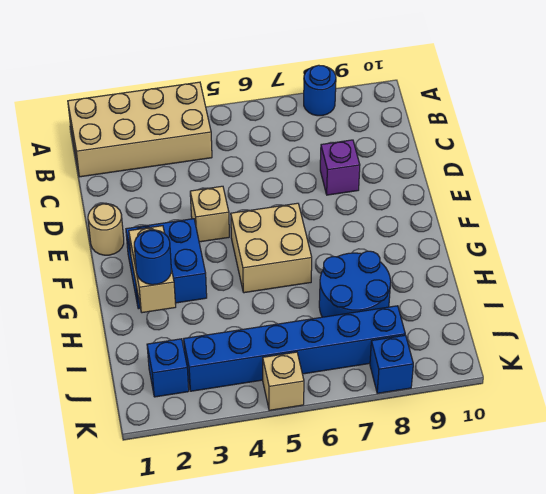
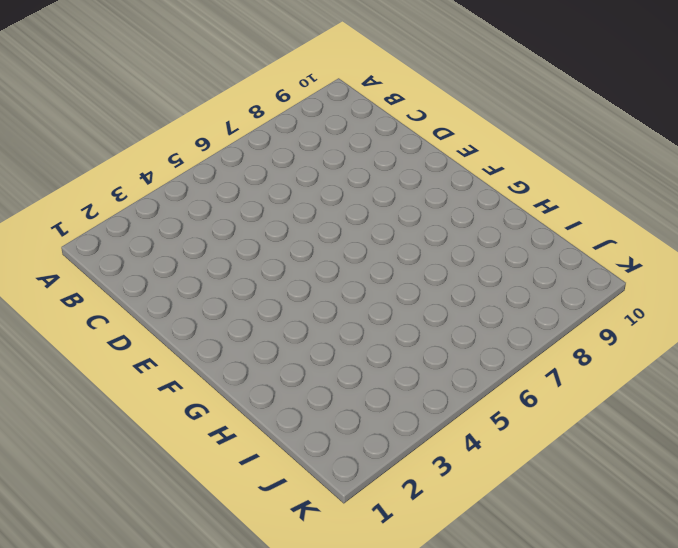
none -> tan 2x4 brick [68,82,212,177]
none -> blue 1x1 round brick [304,65,336,116]
none -> purple 1x1 brick [320,140,360,195]

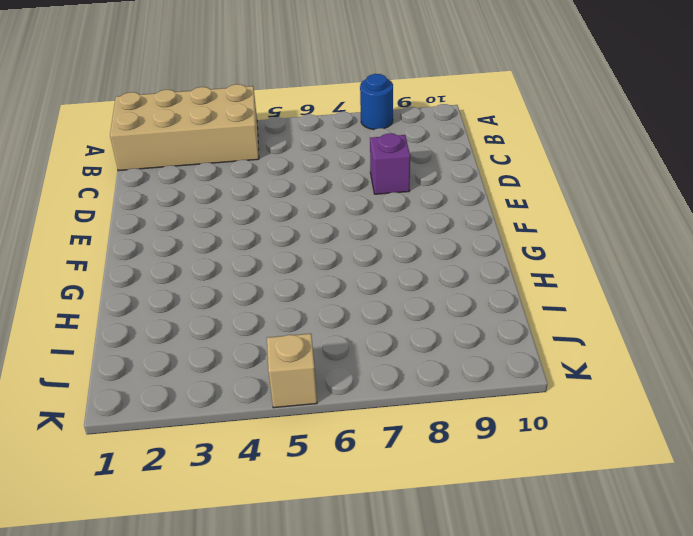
none -> tan 1x1 round brick [88,204,124,255]
none -> tan 1x1 brick [190,186,229,242]
none -> blue 2x2 brick [126,219,207,309]

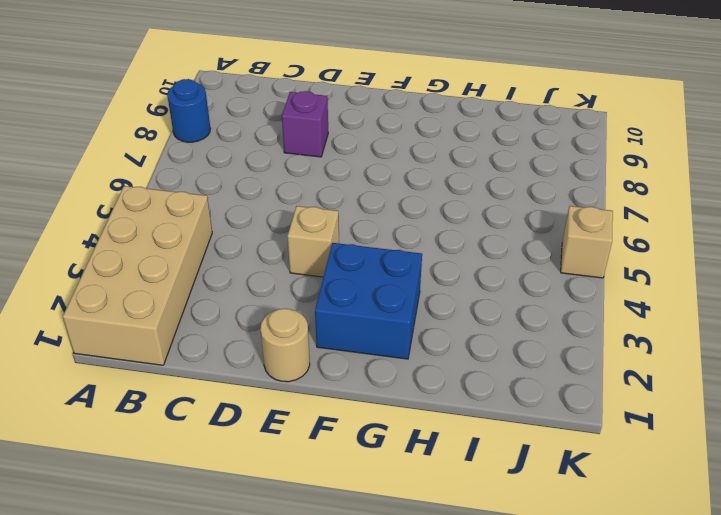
none -> tan 2x2 brick [231,203,312,293]
none -> blue 2x2 round brick [319,251,391,317]
none -> blue 1x1 brick [147,339,189,397]

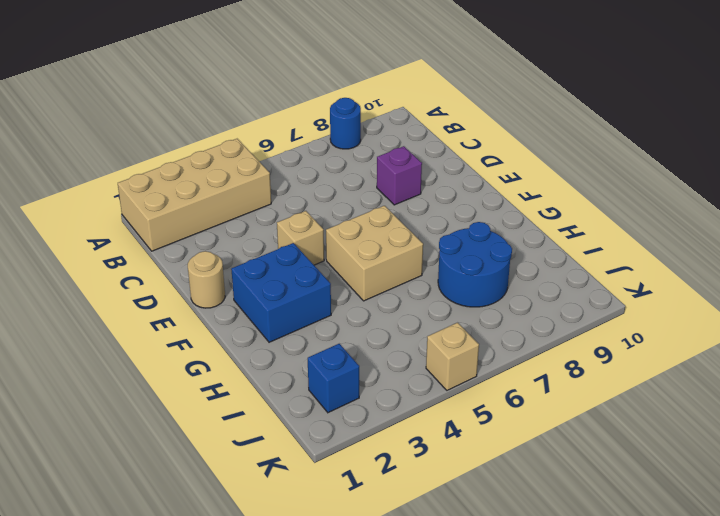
none -> blue 1x6 brick [184,306,405,391]
none -> blue 1x1 brick [370,335,413,393]
none -> tan 1x2 brick [129,226,176,313]

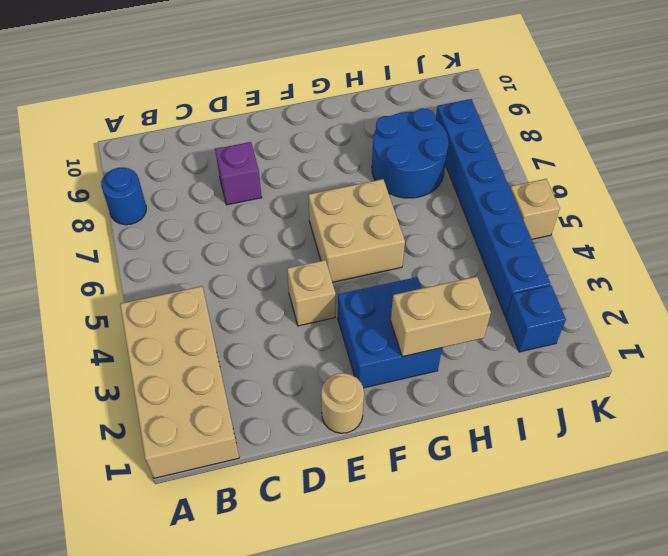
none -> blue 1x1 brick [370,335,413,393]
none -> blue 1x1 round brick [134,230,171,285]

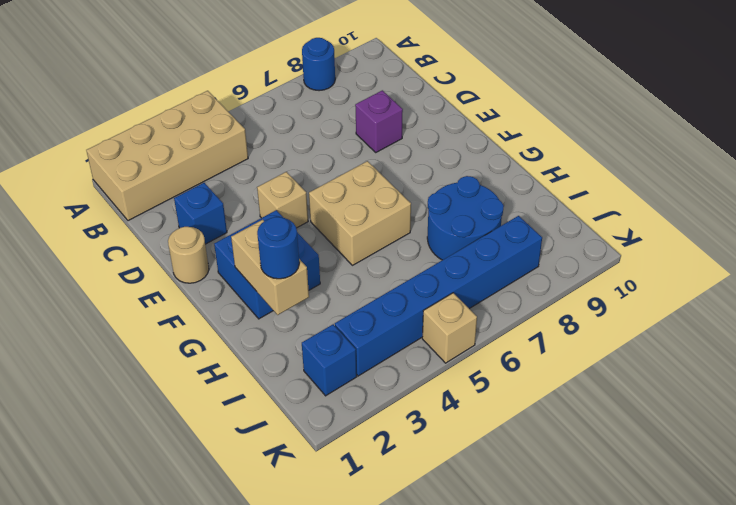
blue 1x1 brick [174,183,227,244] -> blue 1x1 brick moved to [370,335,413,393]

